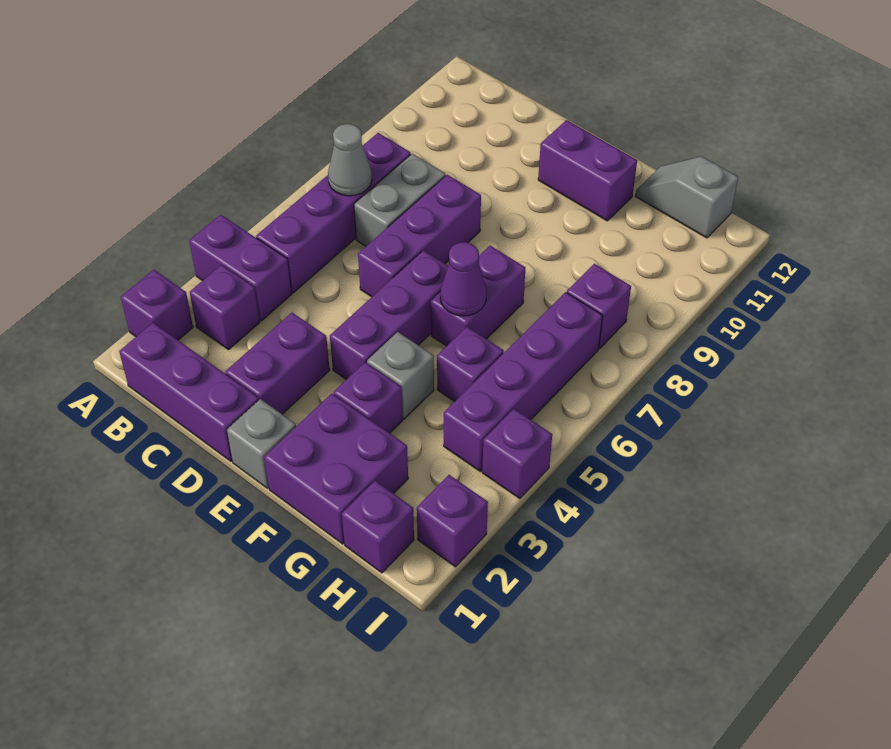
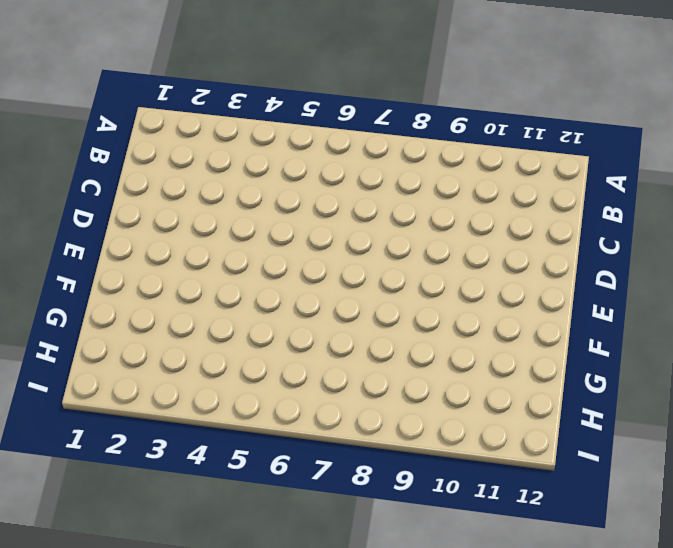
none -> purple 1x1 brick [121,270,193,340]
none -> purple 1x2 brick [189,215,292,321]
none -> purple 1x3 brick [119,323,259,461]

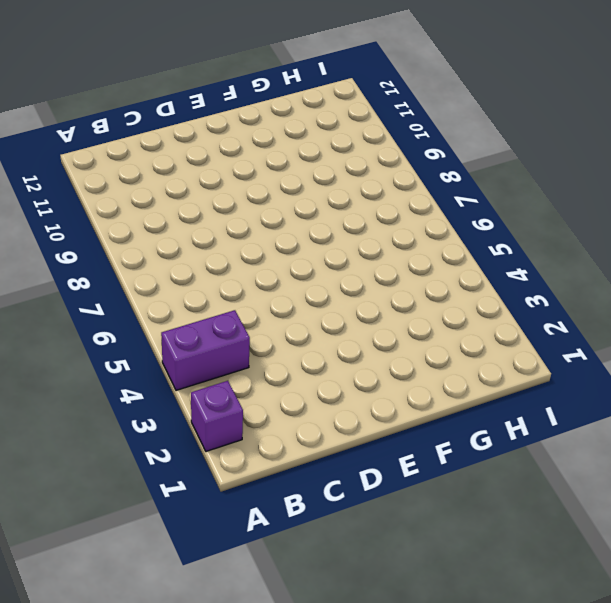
none -> purple 1x3 brick [119,323,259,461]
none -> purple 1x1 brick [190,265,260,350]
none -> purple 1x4 brick [256,133,411,293]

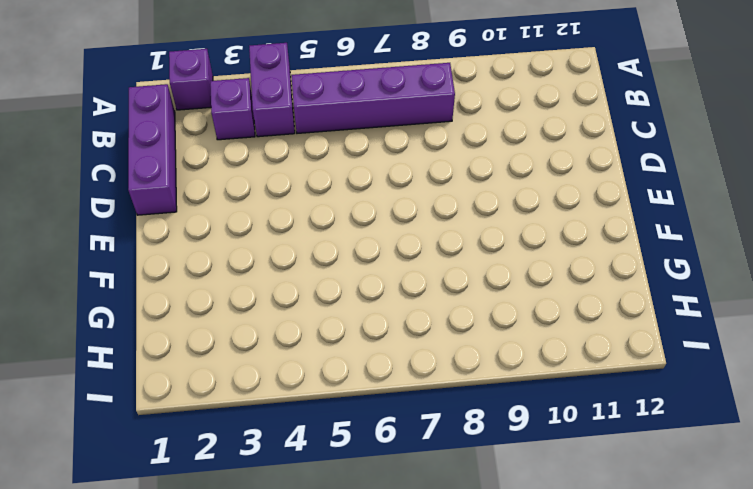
none -> grey 1x2 brick [354,153,446,246]
none -> purple 1x2 brick [225,313,330,414]
none -> purple 1x3 brick [358,175,481,297]

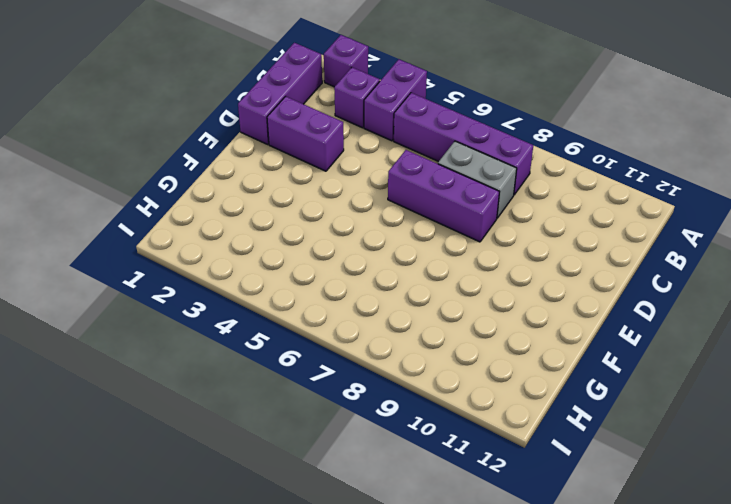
none -> grey 1x1 brick [227,399,296,488]
none -> purple 1x3 brick [330,250,448,380]
none -> purple 1x2 brick [538,120,637,221]

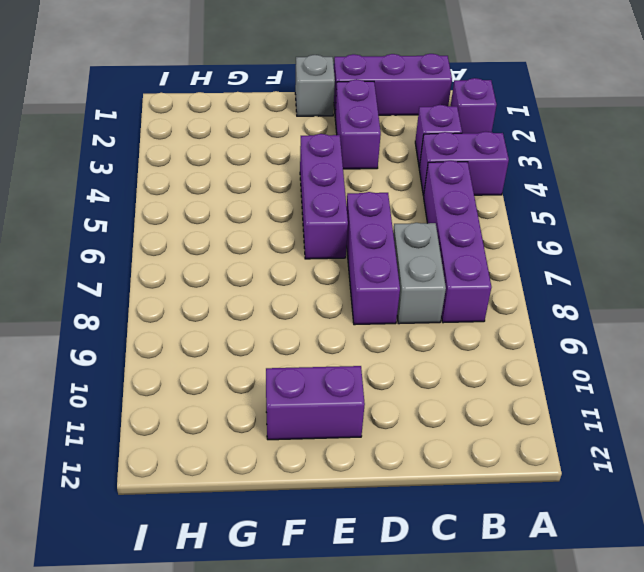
none -> purple 2x2 brick [264,394,408,544]
none -> purple 1x1 brick [334,362,403,433]
none -> grey 1x1 brick [367,332,434,419]

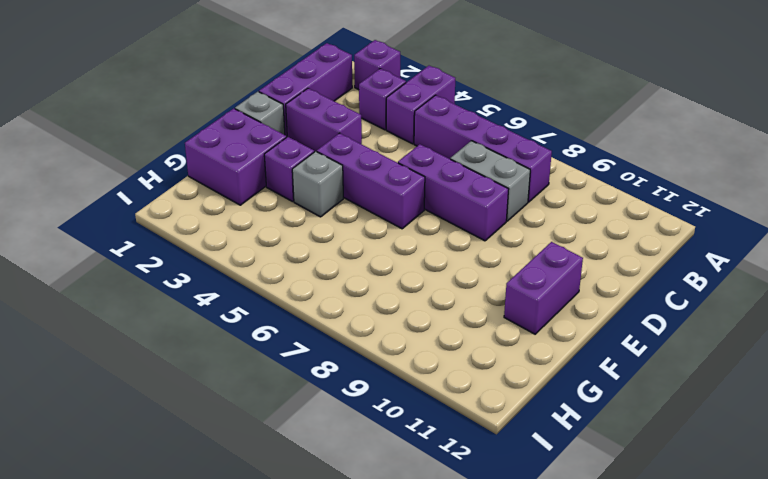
none -> purple 1x2 brick [431,246,525,346]
none -> purple 1x1 brick [437,327,504,401]
none -> grey 1x2 slope [635,156,738,238]

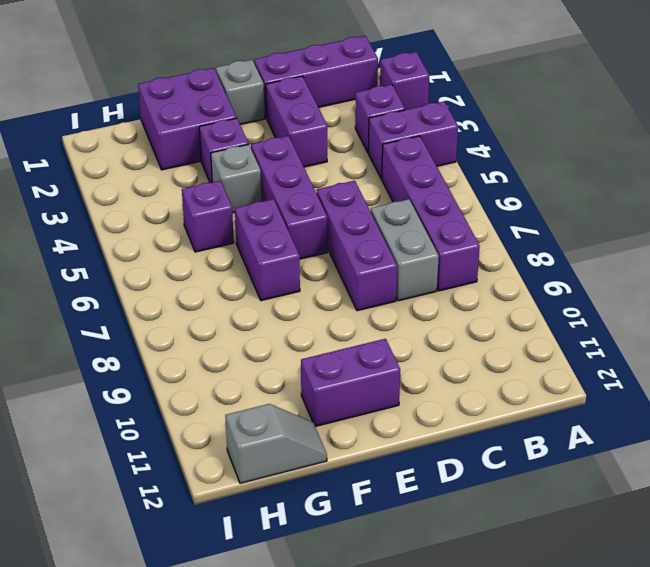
none -> purple 1x1 brick [342,481,414,573]
none -> purple 1x4 brick [444,292,603,471]
none -> purple 1x1 brick [567,264,631,349]

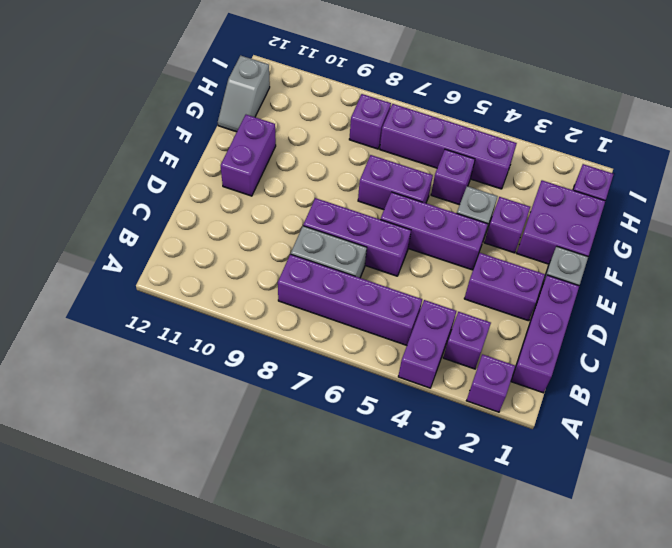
none -> purple 1x1 brick [417,475,488,567]
none -> purple 1x1 brick [482,409,552,499]
none -> grey 1x1 cone [328,124,372,196]

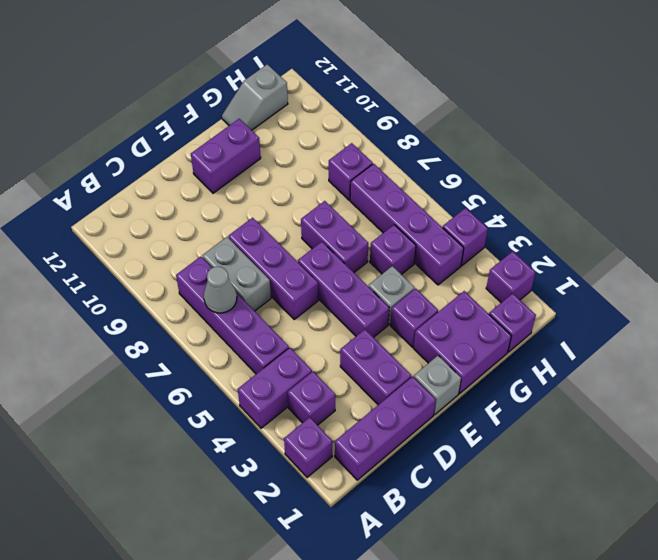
none -> purple 1x1 cone [440,242,487,316]

